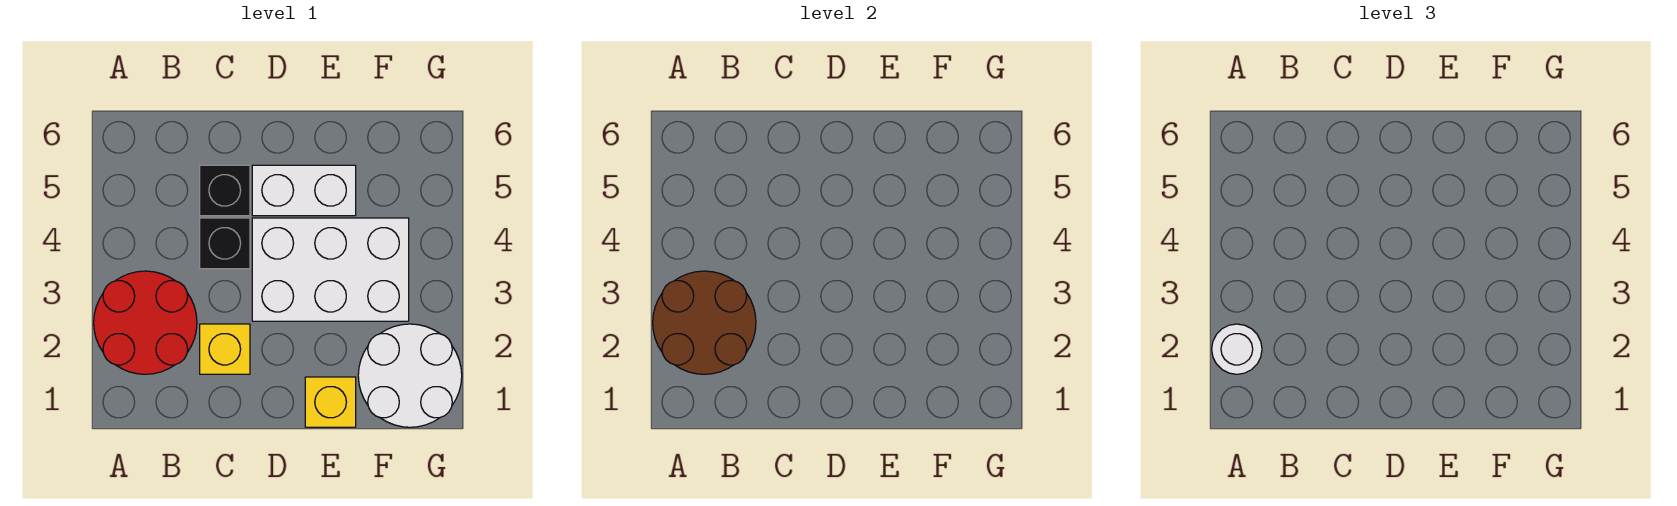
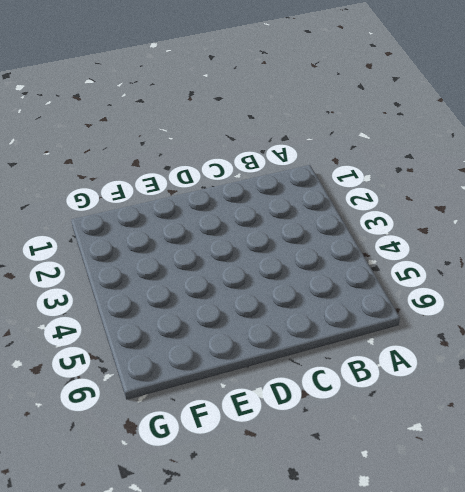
none -> red 2x2 round brick [94,271,197,374]
none -> yellow 1x1 brick [200,324,250,374]

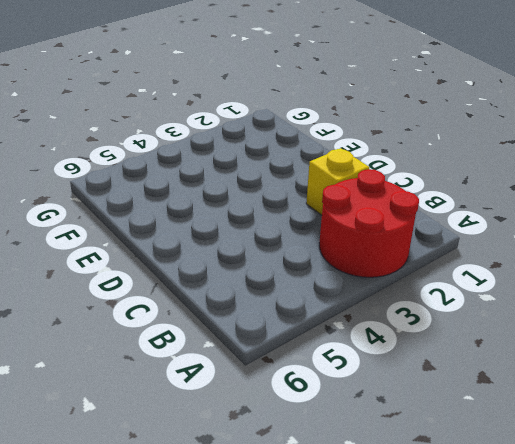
none -> black 1x1 brick [200,218,250,269]
none -> black 1x1 brick [200,165,250,216]

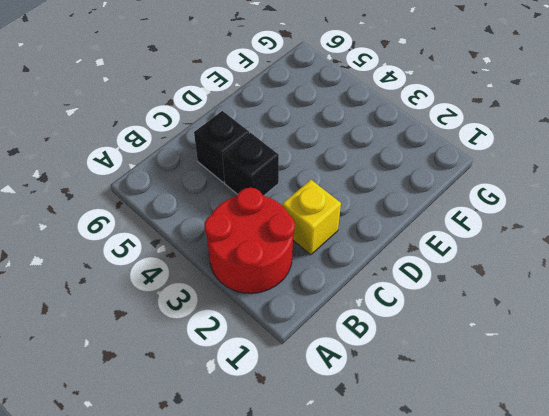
none -> white 2x3 brick [252,218,409,321]
none -> white 1x2 brick [252,165,356,216]

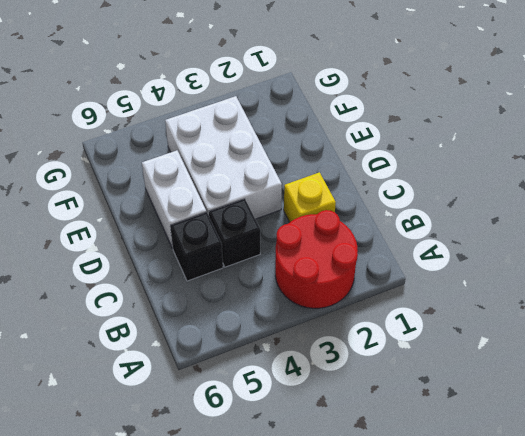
none -> yellow 1x1 brick [305,377,356,427]
none -> white 2x2 round brick [358,324,462,427]

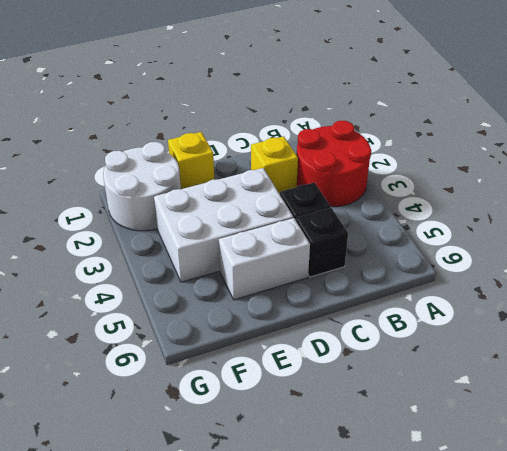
none -> brown 2x2 round brick [653,271,756,374]
none -> white 1x1 round brick [1212,324,1262,374]

